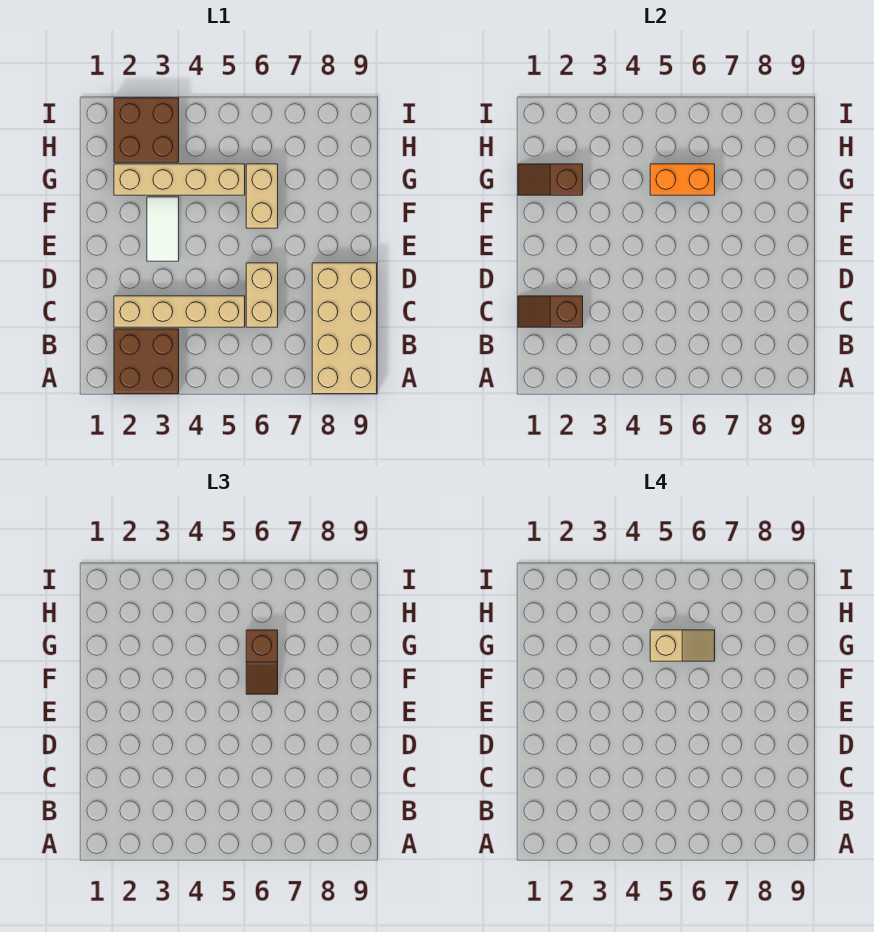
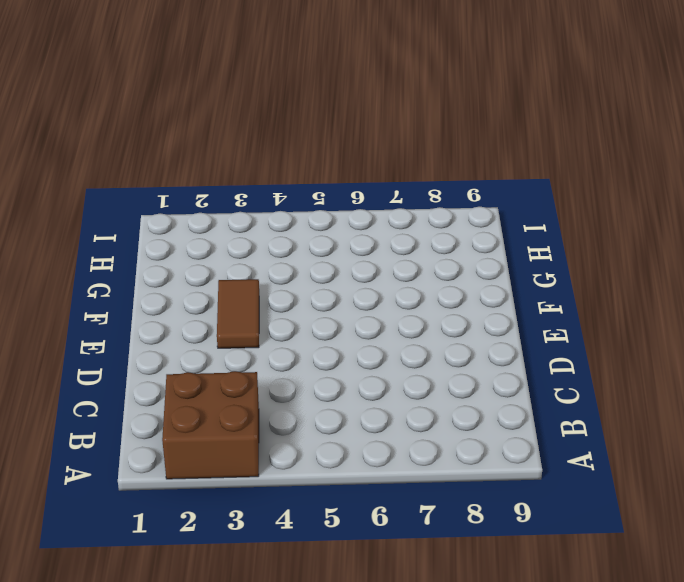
brown 1x2 tile [217,279,259,348] -> white 1x2 tile [147,197,179,261]
none -> tan 2x4 brick [312,263,377,394]
none -> tan 1x4 brick [114,296,245,327]
none -> tan 1x2 brick [246,263,278,327]

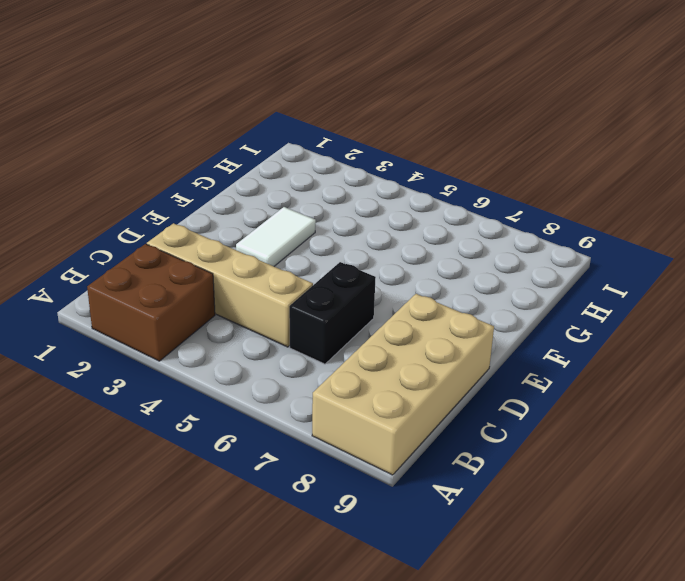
black 1x2 brick [289,262,376,364] -> tan 1x2 brick [246,263,278,327]
none -> tan 1x2 brick [246,164,278,228]
none -> tan 1x4 brick [114,164,245,195]
none -> brown 2x2 brick [114,98,179,162]

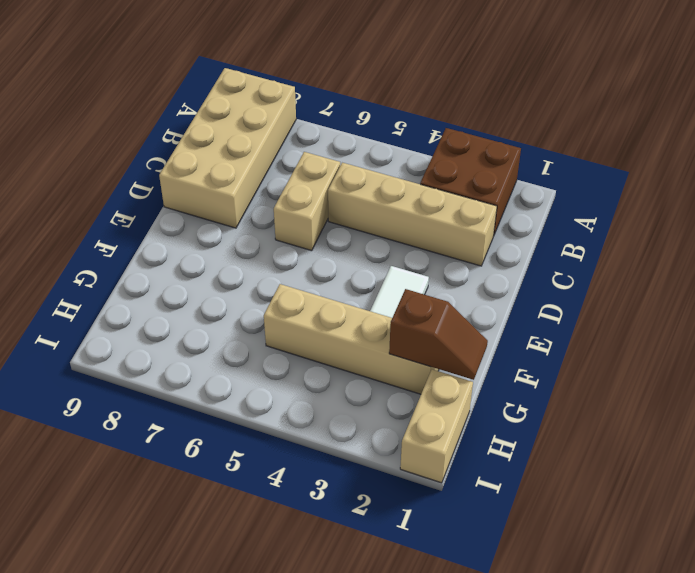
tan 1x2 brick [400,369,473,483] -> tan 1x2 brick moved to [246,164,278,228]
none -> brown 2x2 brick [114,98,179,162]
none -> brown 1x2 slope [518,296,583,327]
none -> orange 1x2 brick [650,164,715,195]

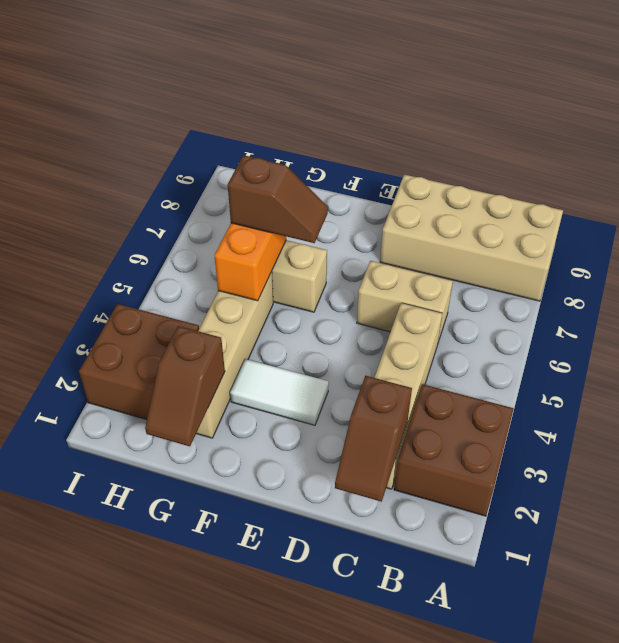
none -> tan 1x2 slope [650,630,715,661]

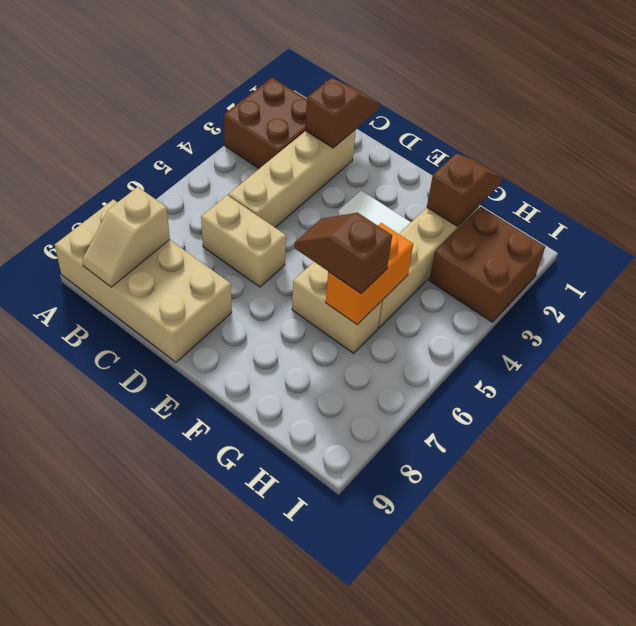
tan 1x2 slope [82,187,170,287] -> tan 1x2 slope moved to [650,630,715,661]

